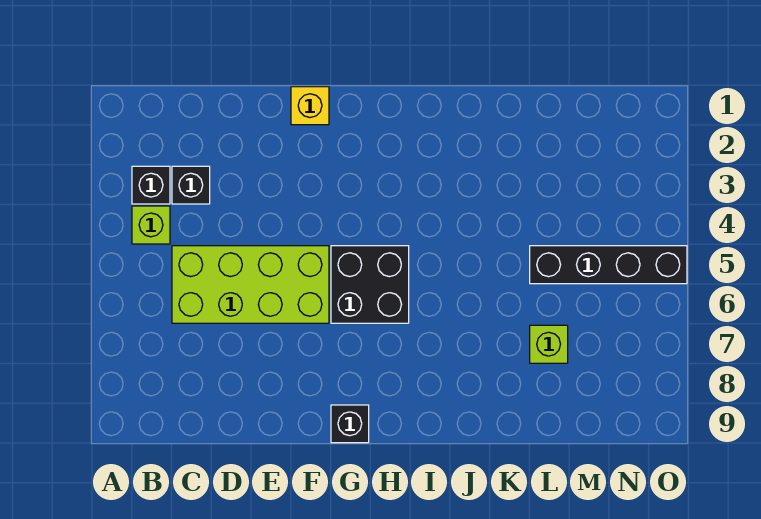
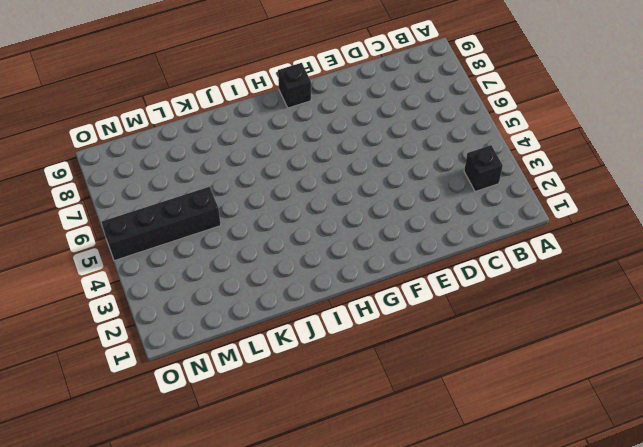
none -> lime 1x1 brick [132,206,170,244]
none -> black 1x1 brick [172,166,210,204]

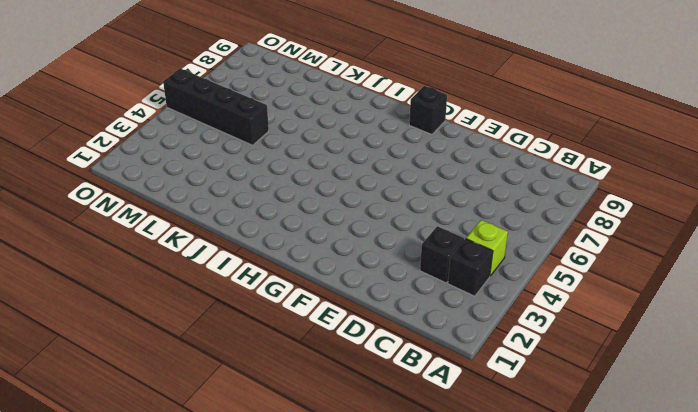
none -> lime 2x4 brick [172,246,329,323]
none -> yellow 1x1 brick [291,87,329,125]

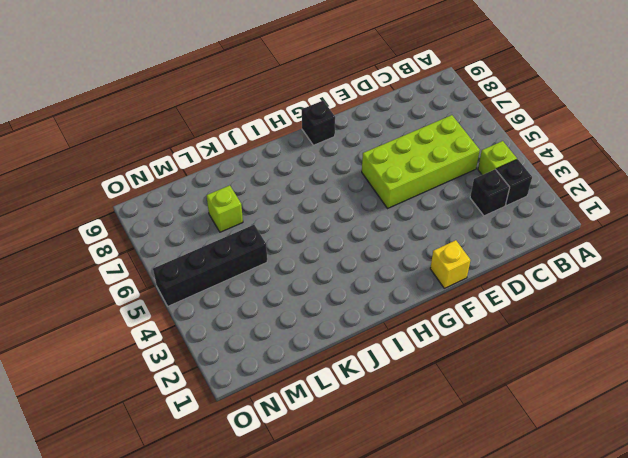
none -> black 2x2 brick [331,246,409,323]

